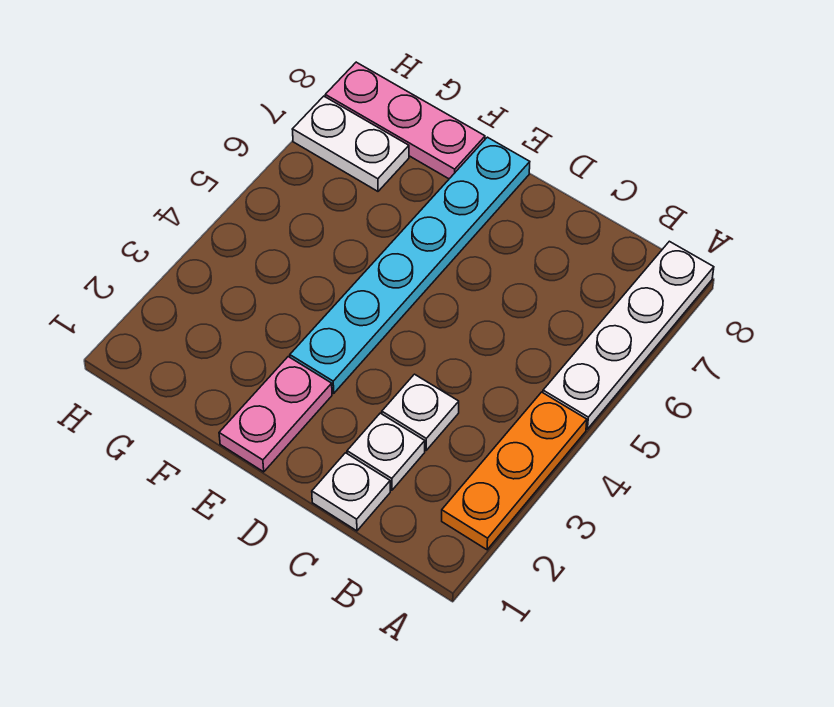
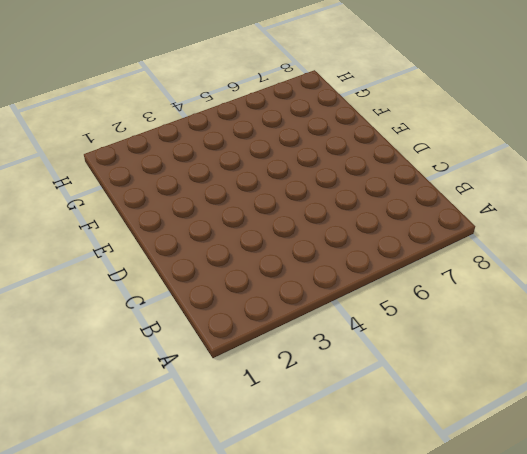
none -> orange 1x3 plate [442,392,587,550]
none -> white 1x4 plate [543,241,714,429]

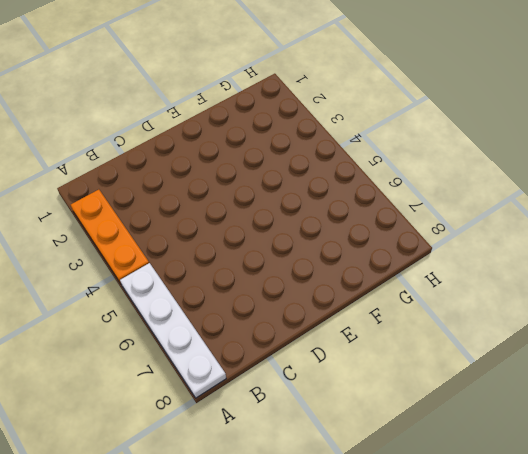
none -> white 1x1 plate [312,453,390,531]
none -> white 1x1 plate [347,413,425,490]

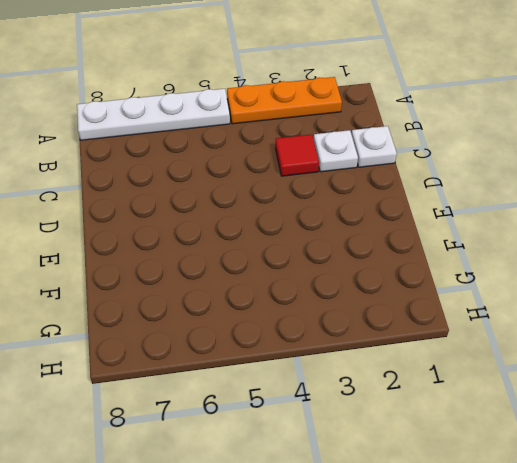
red 1x1 tile [275,134,319,176] -> white 1x1 plate [382,374,459,450]
none -> pink 1x2 plate [219,357,332,472]
none -> cyan 1x6 plate [290,137,530,393]

